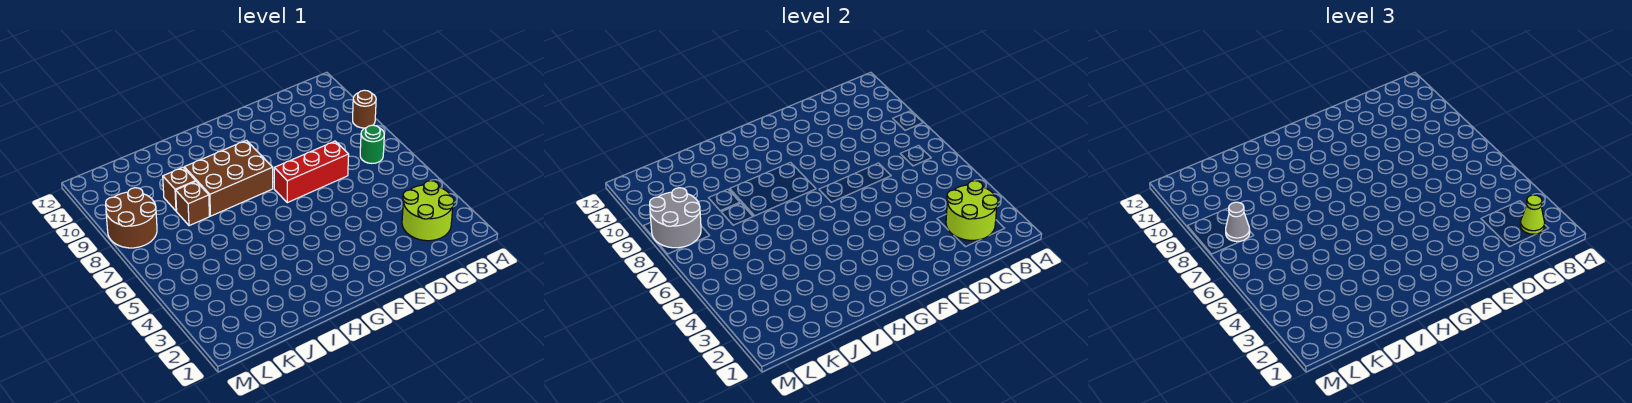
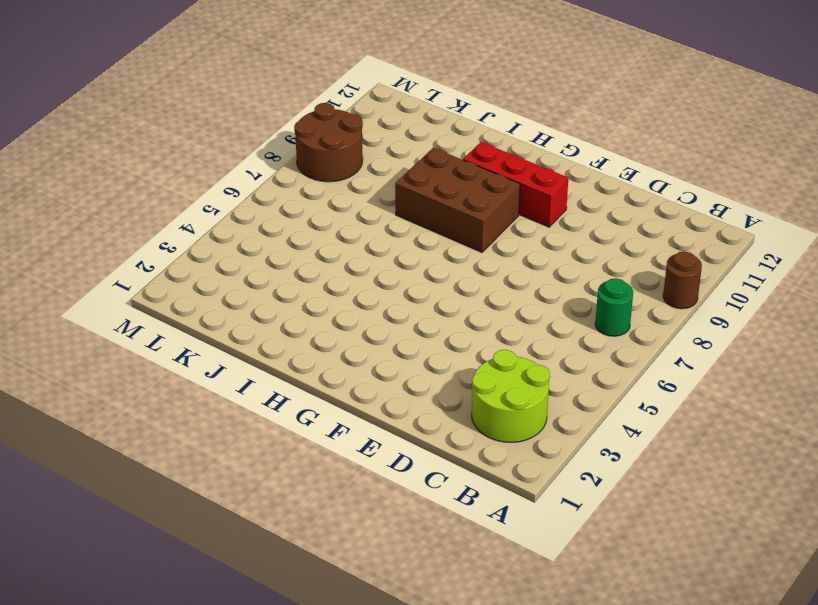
red 1x3 brick [463,142,568,227] -> red 1x3 brick moved to [274,141,349,203]
none -> brown 1x1 brick [176,182,209,226]
none -> brown 1x1 brick [163,167,196,211]
none -> lime 2x2 round brick [946,181,998,240]

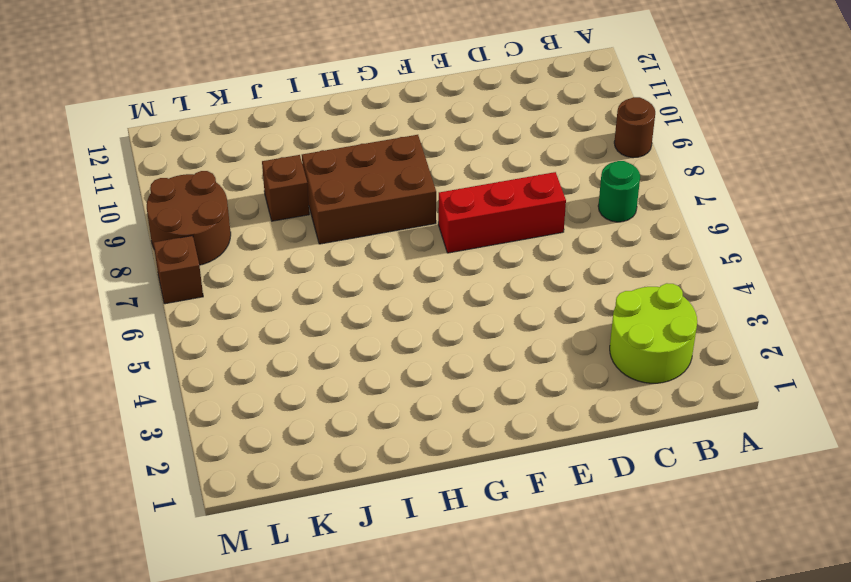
brown 1x1 brick [154,236,203,304] -> brown 1x1 brick moved to [176,182,209,226]
none -> lime 2x2 round brick [946,181,998,240]
none -> grey 2x2 round brick [650,188,701,248]
none -> lime 1x1 cone [1520,195,1545,234]

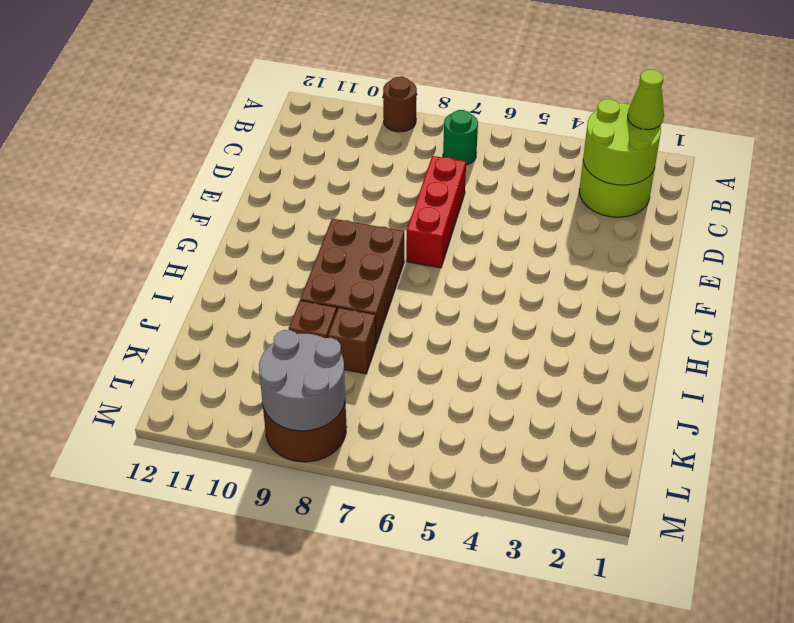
none -> grey 1x1 cone [1226,202,1250,242]

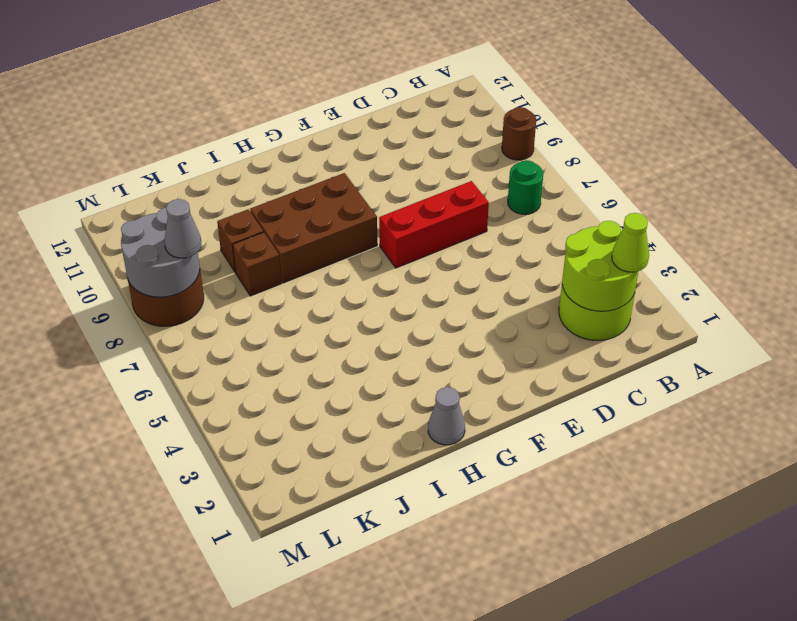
grey 1x1 cone [428,387,465,445] -> none

